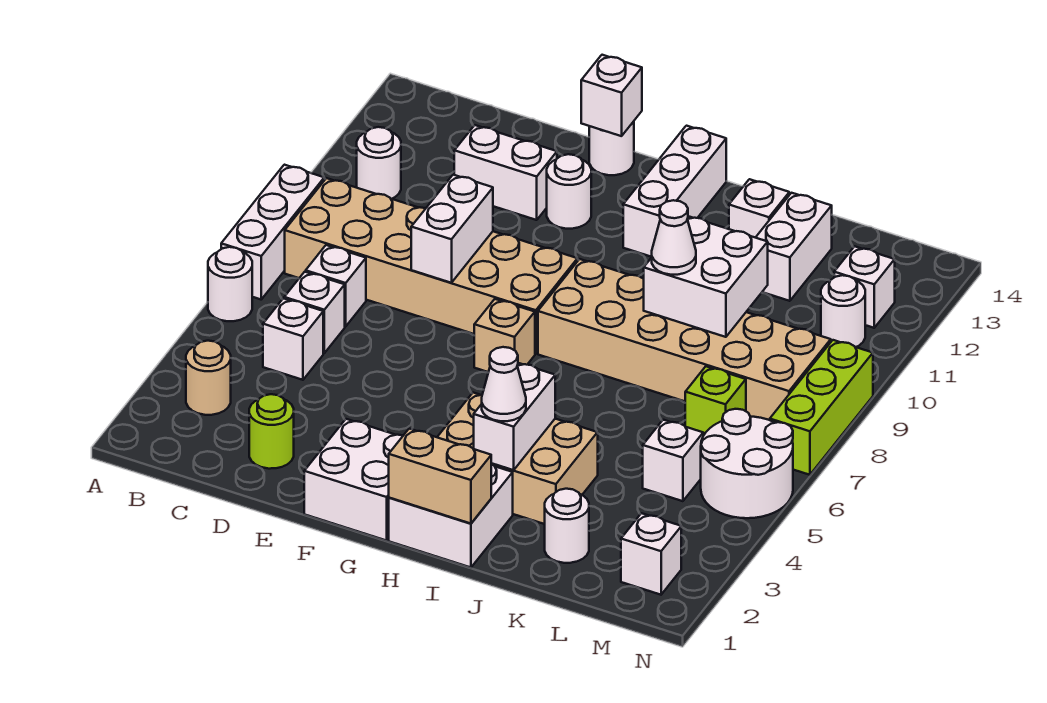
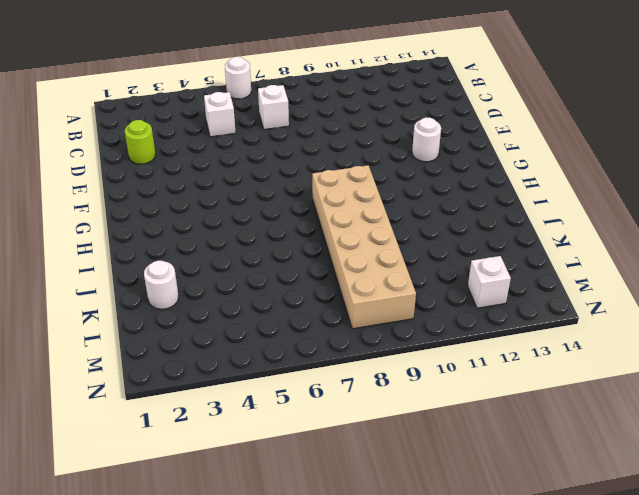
none -> white 1x3 brick [221,165,324,299]
none -> tan 1x1 round brick [186,341,231,415]
none -> tan 2x6 brick [285,178,578,354]
none -> white 1x1 round brick [357,127,401,199]

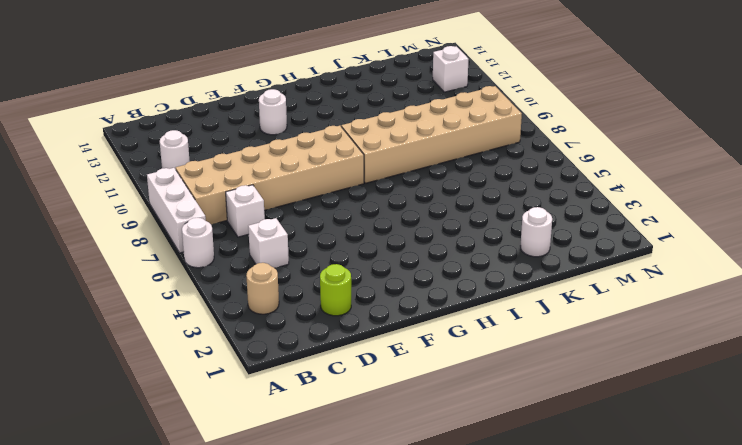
none -> white 1x1 brick [284,272,345,353]
none -> white 1x2 brick [454,125,557,220]
none -> white 2x2 brick [304,419,403,541]
none -> white 1x1 round brick [589,121,634,175]

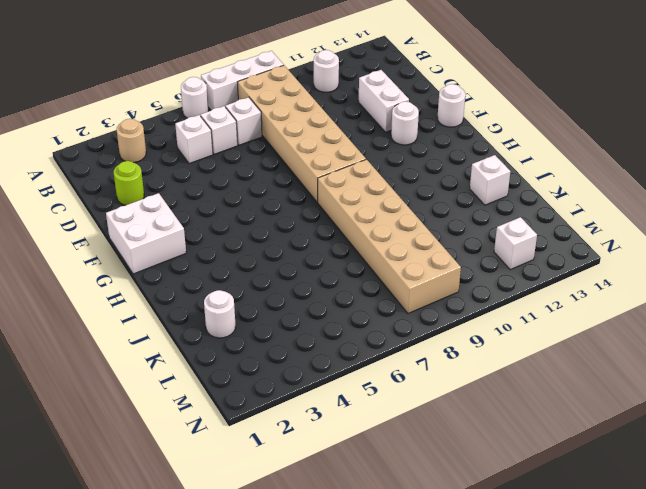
none -> tan 1x1 brick [474,299,535,372]
none -> white 2x2 brick [389,464,513,567]
none -> tan 2x3 brick [437,393,598,524]
none -> white 1x3 brick [623,126,726,257]

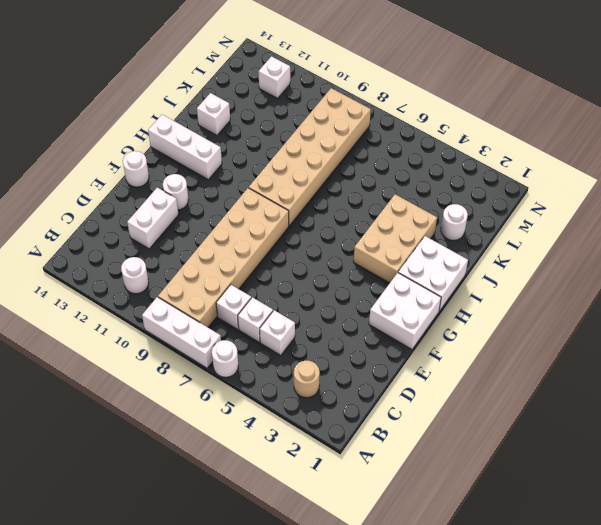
none -> lime 1x1 round brick [249,394,294,469]
none -> tan 1x1 brick [474,299,535,372]
none -> white 1x2 brick [756,193,832,301]
none -> white 1x1 brick [643,420,703,501]

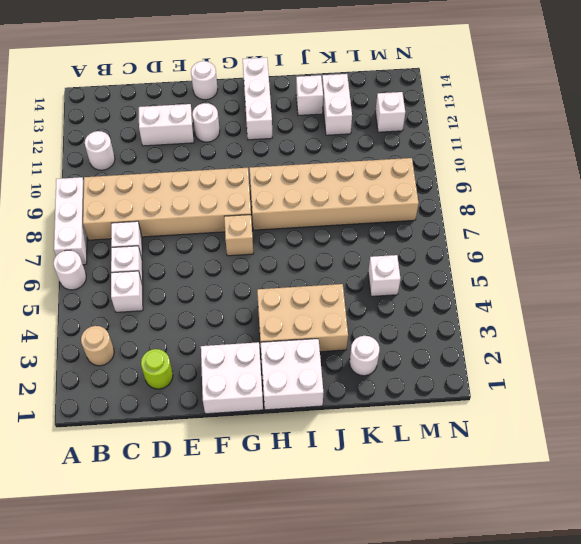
none -> lime 1x1 brick [685,366,746,436]
none -> white 1x1 brick [621,513,681,595]
none -> white 2x2 round brick [701,409,793,518]
none -> white 1x1 round brick [821,275,865,347]

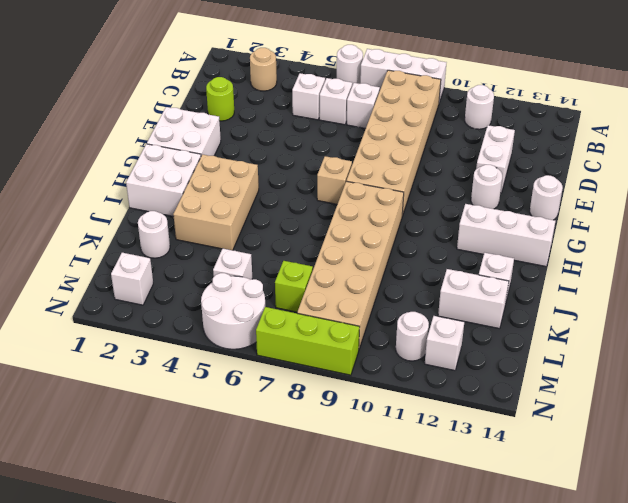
none -> white 1x2 brick [411,175,493,283]
none -> white 1x1 brick [581,55,642,136]
none -> tan 1x2 brick [389,429,492,524]
none -> white 1x2 brick [474,363,555,470]

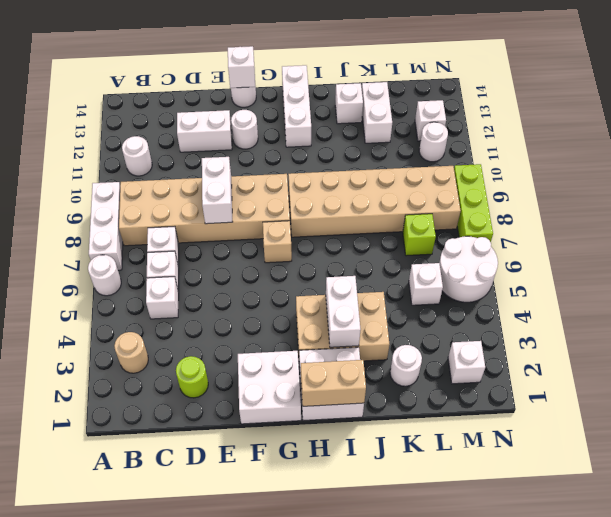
none -> white 2x2 brick [644,216,768,337]
none -> white 1x1 cone [482,347,526,421]
none -> white 1x1 cone [652,200,696,275]

